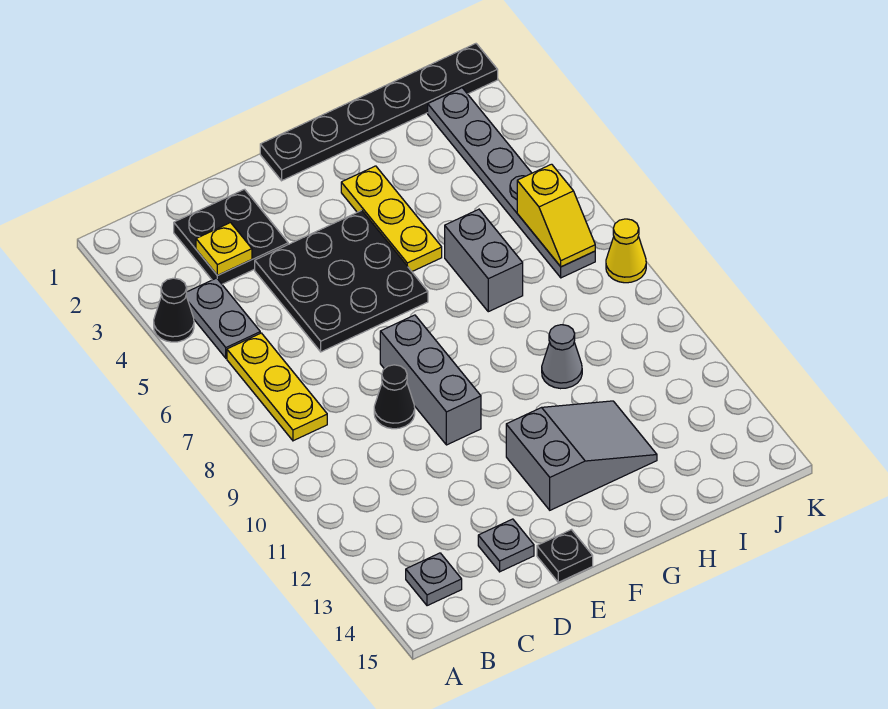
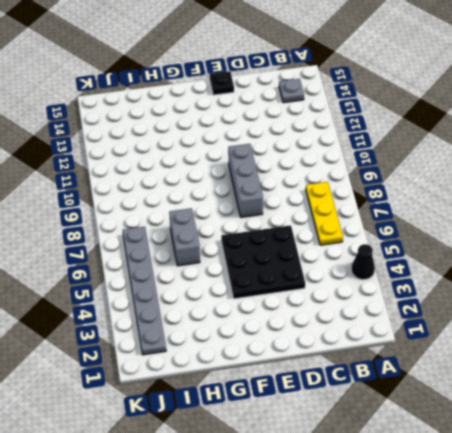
none -> grey 1x2 plate [186,278,260,358]
none -> black 2x2 plate [174,189,288,284]
none -> black 1x1 cone [374,365,415,429]

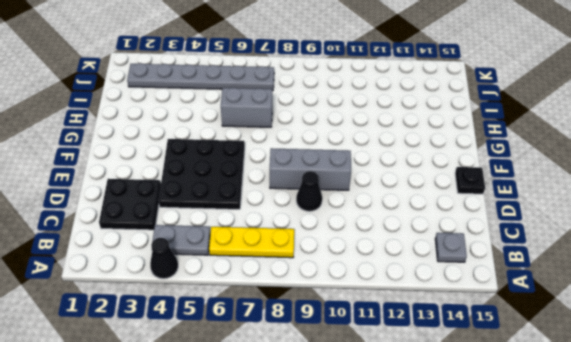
none -> grey 1x1 plate [478,519,534,572]
none -> black 1x6 plate [260,44,498,181]
none -> grey 2x3 slope [506,401,657,510]

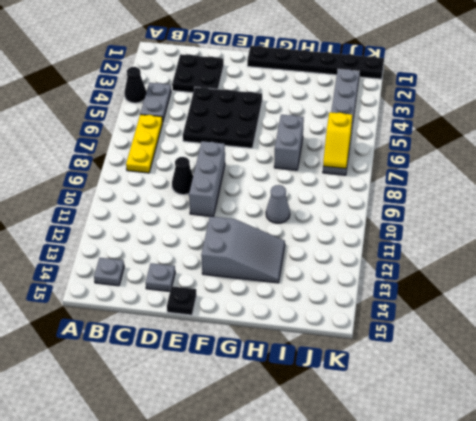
none -> yellow 1x3 plate [341,166,442,271]
none -> yellow 1x1 cone [606,219,646,283]
none -> yellow 1x1 plate [196,223,252,275]

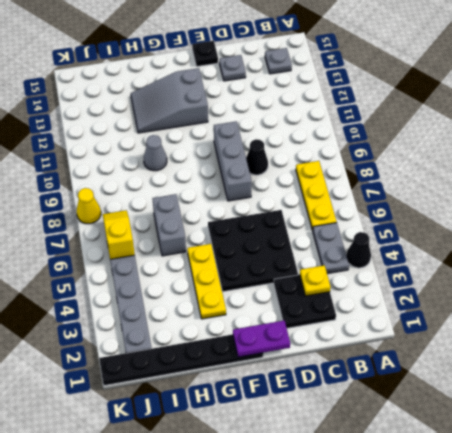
purple 1x2 plate [233,320,290,357] -> none

